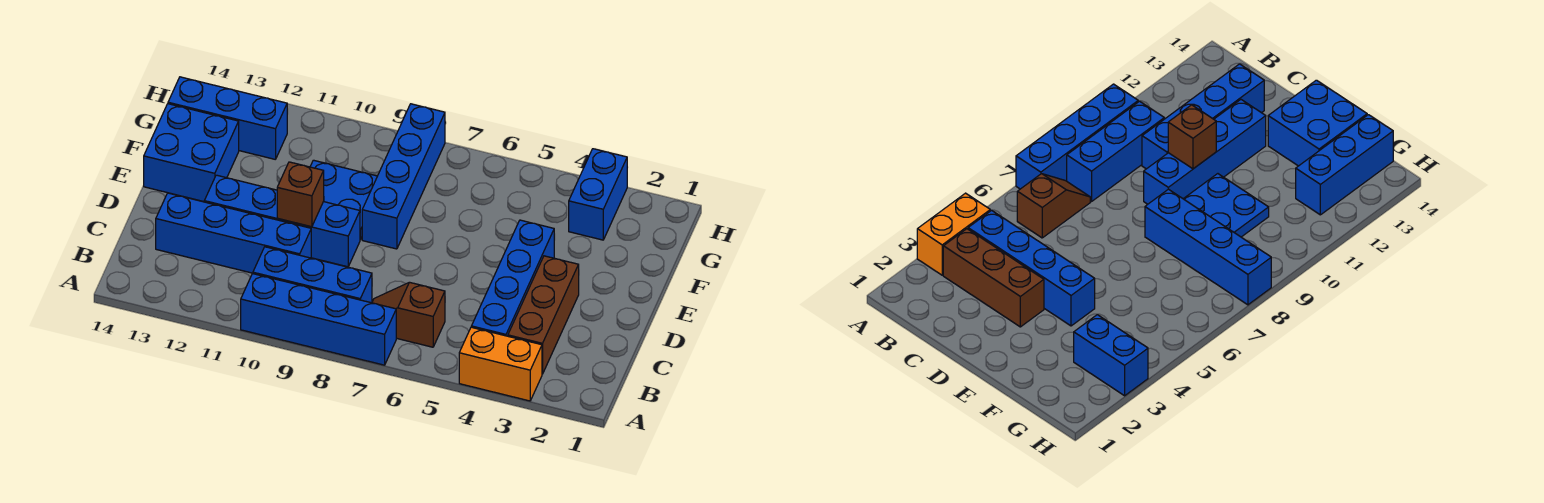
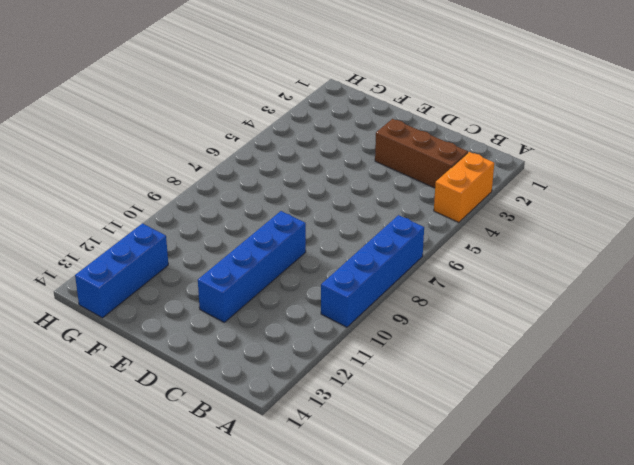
none -> blue 1x4 brick [471,220,554,336]
none -> brown 1x2 slope [372,282,445,347]
none -> blue 1x3 brick [253,247,372,303]

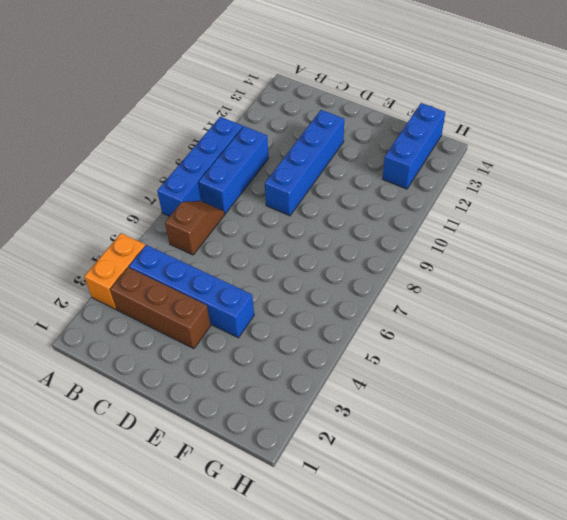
none -> blue 1x4 brick [156,193,311,273]
none -> blue 1x4 brick [362,104,445,249]
none -> blue 2x2 plate [310,160,377,240]

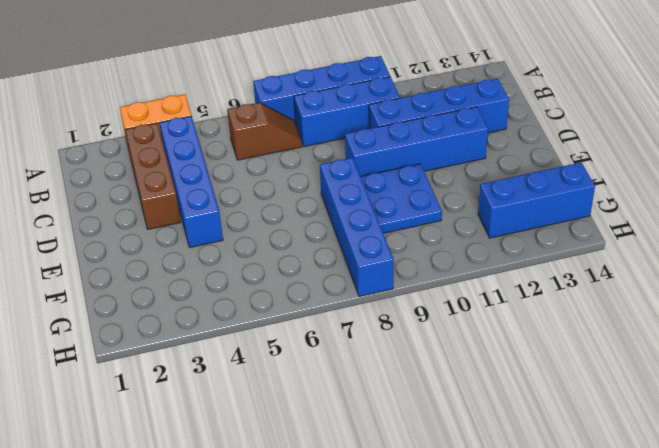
none -> blue 2x2 brick [144,104,239,201]
none -> blue 1x2 brick [569,149,627,240]
none -> brown 1x1 brick [277,162,324,227]

